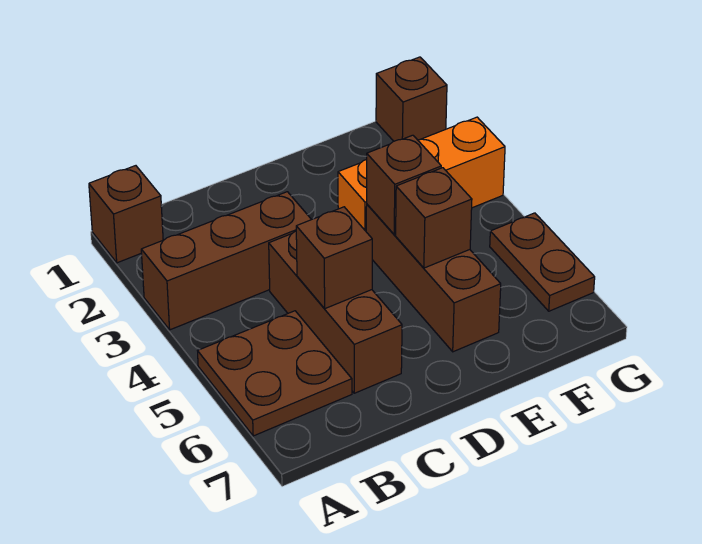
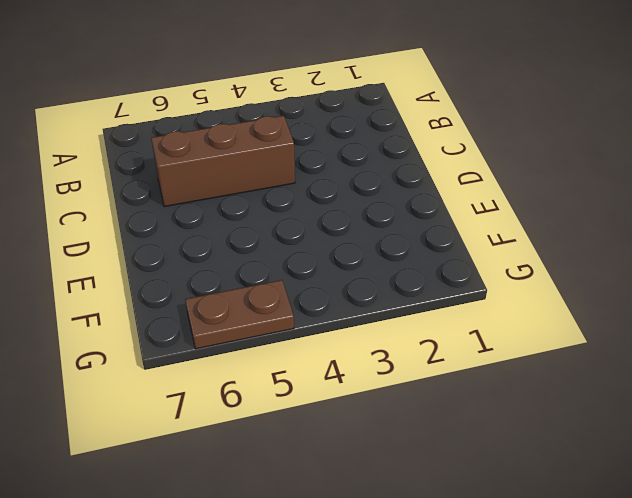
none -> brown 1x1 brick [89,166,163,263]
none -> brown 1x3 brick [141,192,312,330]

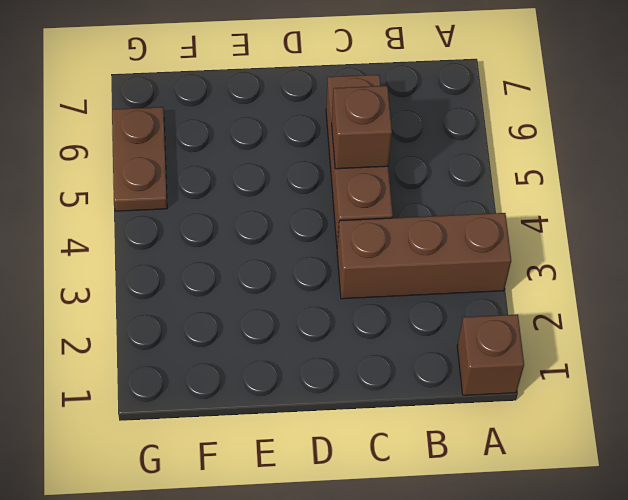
none -> brown 2x2 plate [198,311,352,436]
none -> orange 1x3 brick [338,117,505,231]

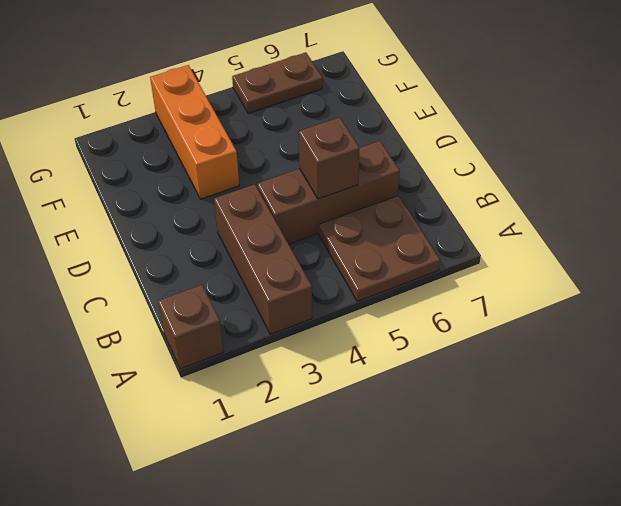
none -> brown 1x3 brick [366,205,501,352]
none -> brown 1x1 brick [376,57,447,141]

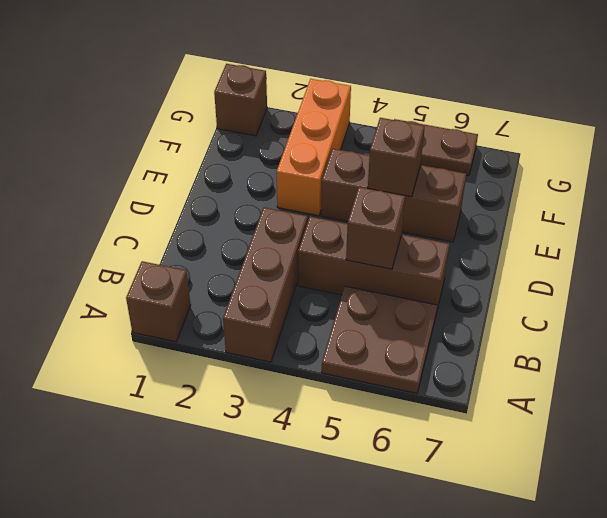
none -> brown 1x1 brick [367,135,441,234]

